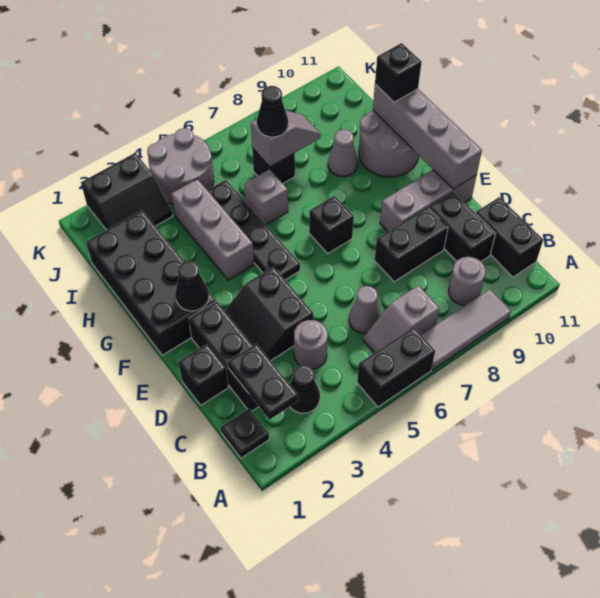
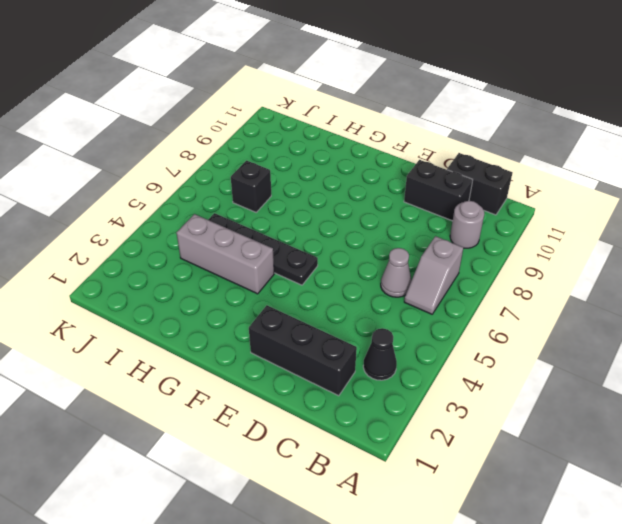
none -> black 1x2 brick [357,327,435,407]
none -> grey 1x3 tile [421,289,511,370]
none -> black 1x1 plate [221,409,269,458]
none -> grey 1x1 round brick [294,320,328,369]

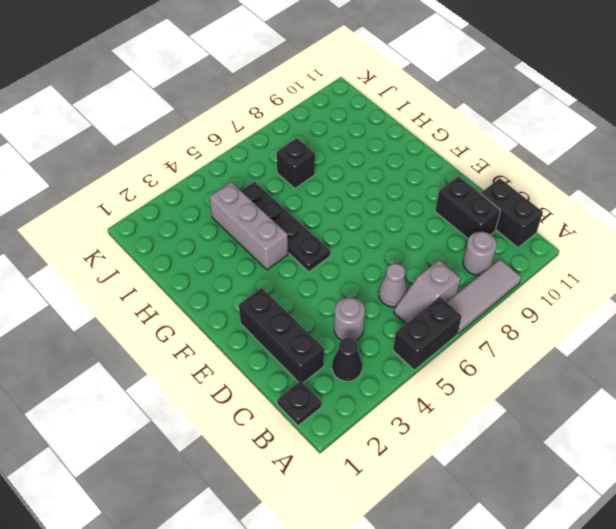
none -> black 1x1 brick [178,344,228,405]
none -> black 2x2 slope [225,267,313,361]
none -> black 1x2 brick [375,207,448,282]
none -> grey 1x3 brick [380,170,477,232]

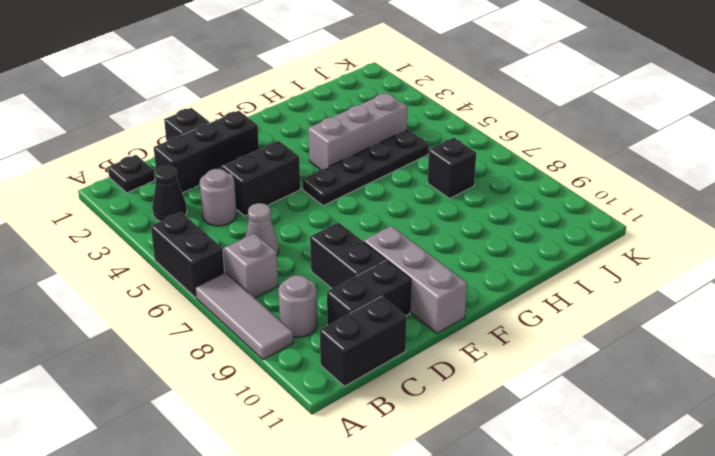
none -> black 2x4 brick [86,210,216,355]
none -> black 1x1 brick [309,196,354,253]
none -> grey 2x2 round brick [359,110,419,177]
none -> grey 1x1 brick [244,169,288,225]

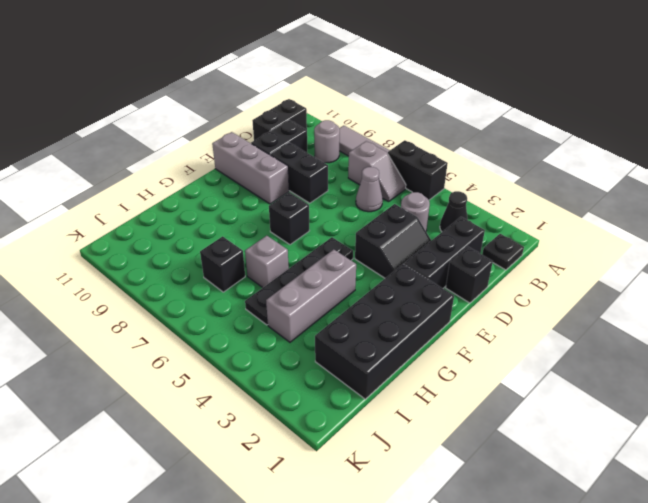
none -> grey 2x2 round brick [359,110,419,177]
none -> grey 1x1 cone [328,129,358,177]
none -> black 2x2 slope [81,153,173,230]
none -> grey 2x2 round brick [147,128,214,204]

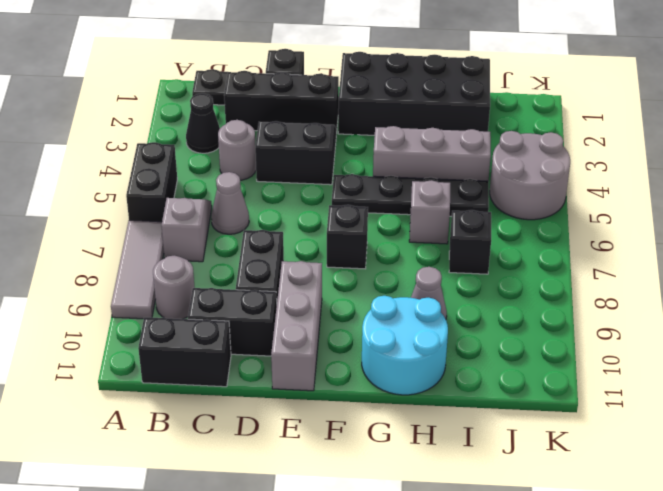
cyan 2x2 round brick [362,296,448,395] -> grey 2x2 round brick [359,110,419,177]
none -> black 2x2 slope [81,153,173,230]
none -> black 1x2 plate [228,344,298,420]
none -> grey 1x4 brick [373,84,482,189]
none -> black 1x1 cone [175,261,209,311]

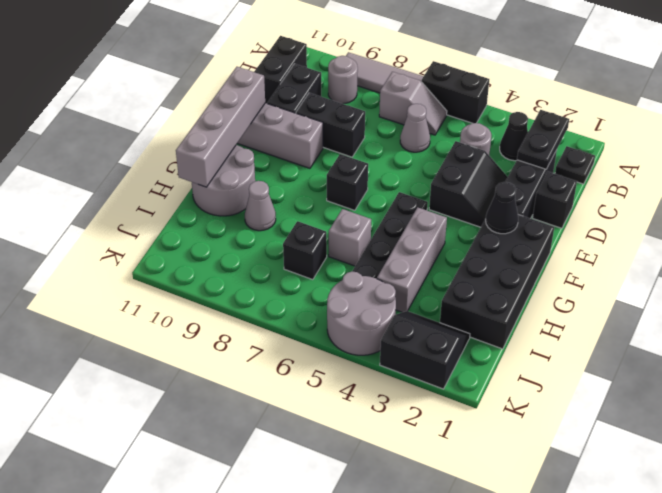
none -> grey 1x2 slope [251,111,321,167]
none -> black 1x1 brick [375,43,422,102]
none -> black 1x1 cone [257,86,288,137]

